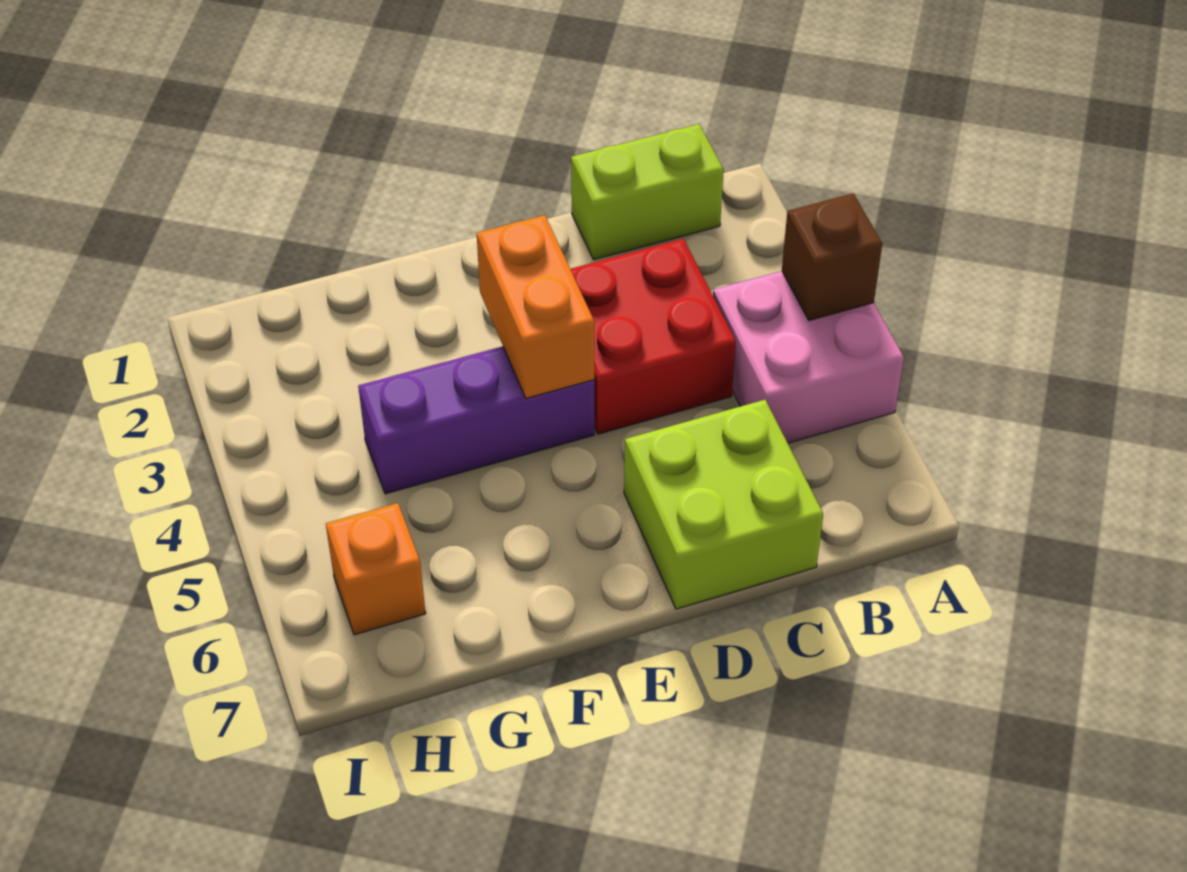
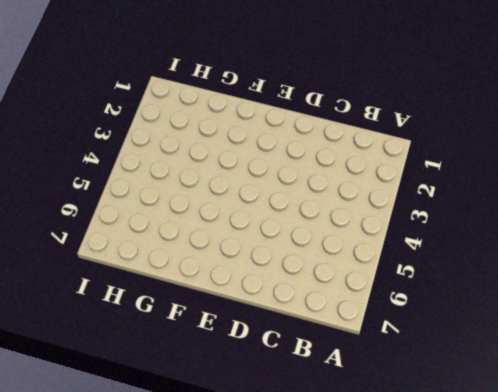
none -> pink 2x2 brick [713,271,904,443]
none -> lime 1x2 brick [571,124,724,260]

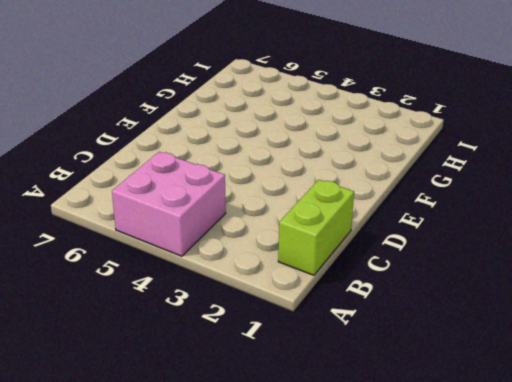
none -> red 2x2 brick [570,239,736,434]
none -> lime 2x2 brick [624,400,823,609]

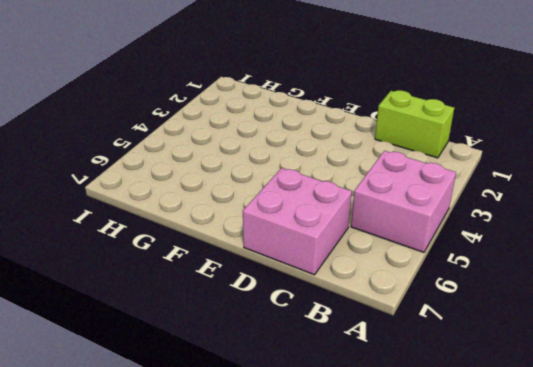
pink 2x2 brick [243,168,352,275] -> lime 2x2 brick [624,400,823,609]
none -> red 2x2 brick [570,239,736,434]
none -> purple 1x3 brick [358,346,594,494]

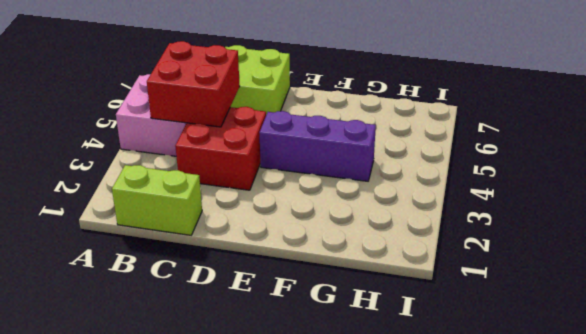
red 2x2 brick [147,41,240,127] -> none
none -> orange 1x1 brick [326,503,426,635]
none -> brown 1x1 brick [782,193,882,320]

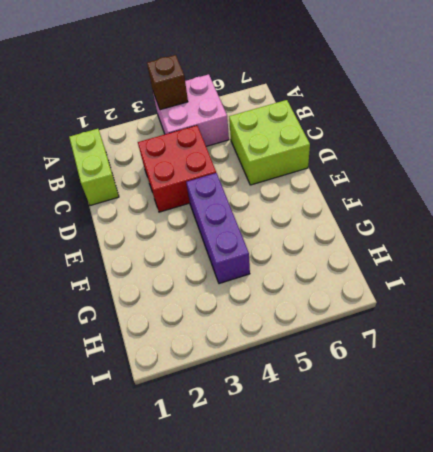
none -> orange 1x1 brick [326,503,426,635]
none -> orange 1x2 brick [477,215,594,398]

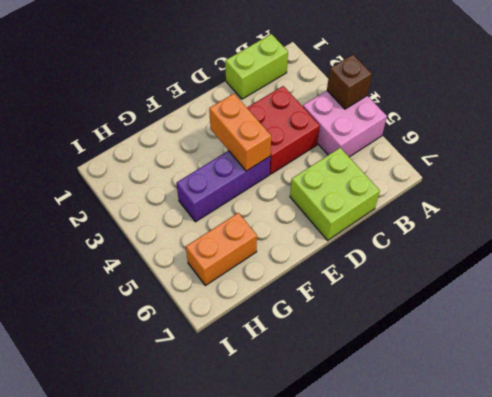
orange 1x2 brick [186,213,257,286] -> orange 1x1 brick [326,503,426,635]

